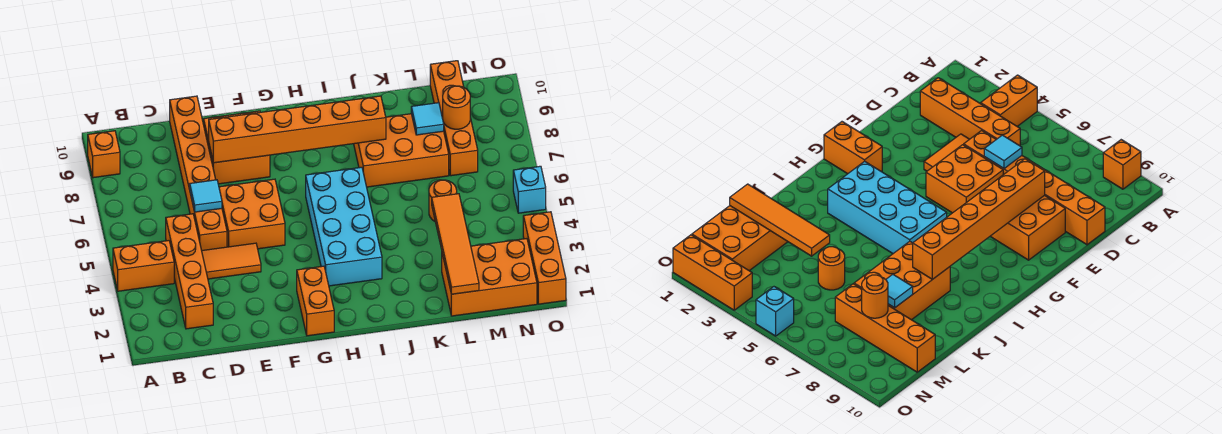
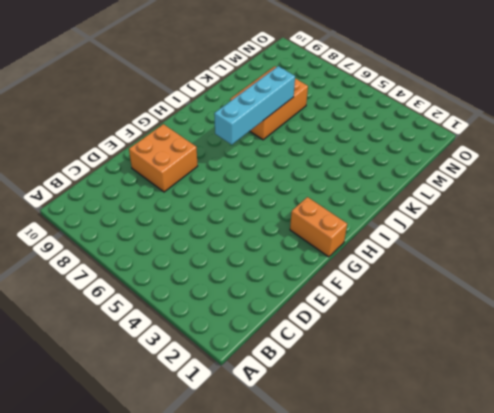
cyan 1x4 brick [214,66,295,145] -> none
none -> orange 1x2 brick [113,241,174,291]
none -> orange 1x1 brick [88,131,120,178]
none -> orange 1x4 brick [166,214,213,329]

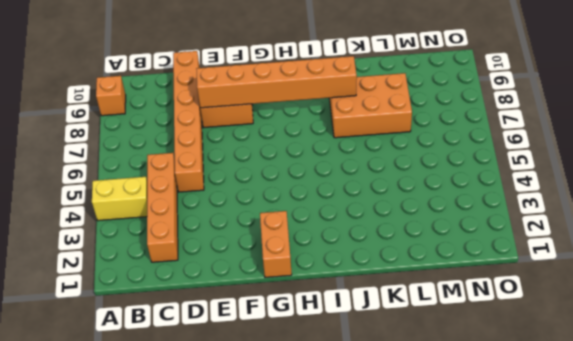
yellow 1x2 brick [92,177,147,221] -> orange 1x2 brick [113,241,174,291]
none -> orange 1x2 tile [202,243,261,279]
none -> orange 2x2 brick [219,179,285,249]
none -> cyan 2x4 brick [306,167,382,286]

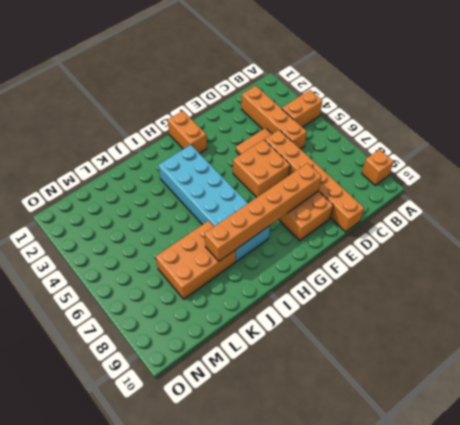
cyan 2x6 brick [158,145,270,261] -> cyan 2x4 brick [306,167,382,286]
none -> orange 2x3 brick [442,239,537,316]
none -> orange 1x1 round brick [429,180,457,221]
none -> orange 1x4 brick [430,61,478,176]

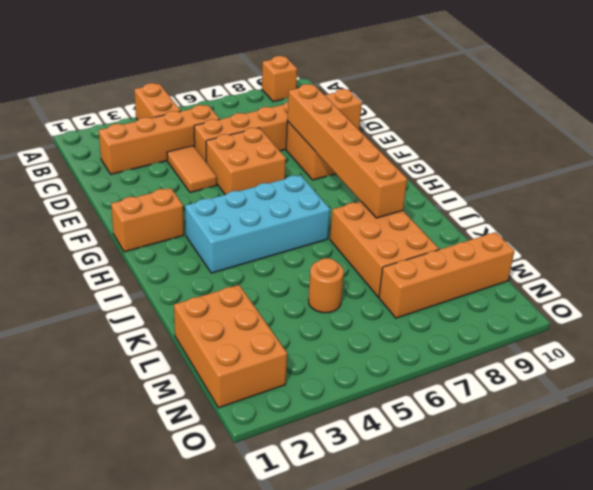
none -> orange 1x3 brick [523,212,566,304]
none -> cyan 1x1 brick [513,166,546,213]
none -> cyan 1x1 tile [190,180,222,212]

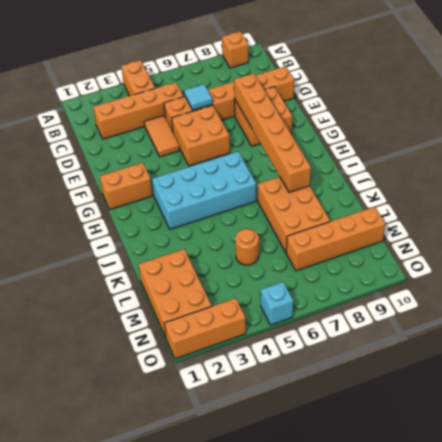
none -> orange 1x4 tile [432,194,479,294]
none -> cyan 1x1 tile [411,103,444,135]
none -> orange 1x1 round brick [443,86,470,129]

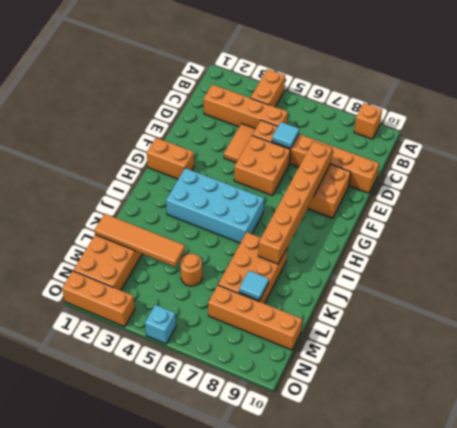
none -> orange 1x1 round brick [443,86,470,129]

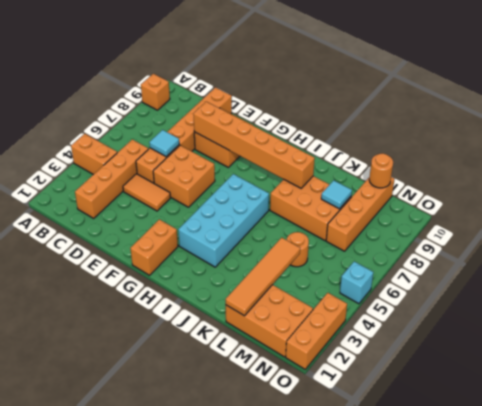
orange 1x1 round brick [369,153,393,188] -> orange 1x1 round brick moved to [443,86,470,129]

